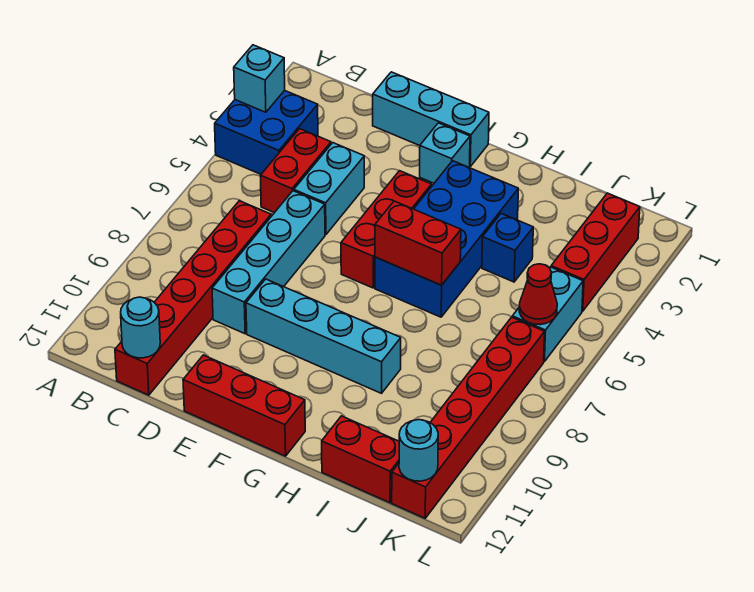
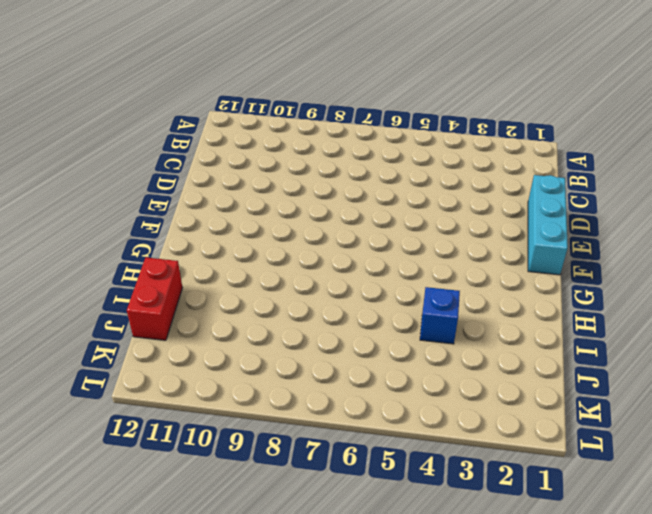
none -> blue 2x2 brick [215,90,318,174]
none -> red 1x2 brick [260,129,331,213]
none -> red 1x6 brick [115,201,271,395]

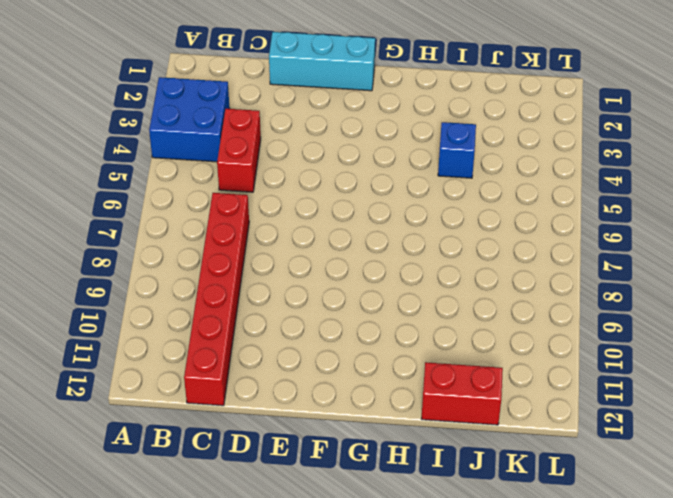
none -> cyan 1x2 brick [294,143,364,235]
none -> cyan 1x4 brick [212,191,325,334]
none -> cyan 1x4 brick [246,279,401,393]

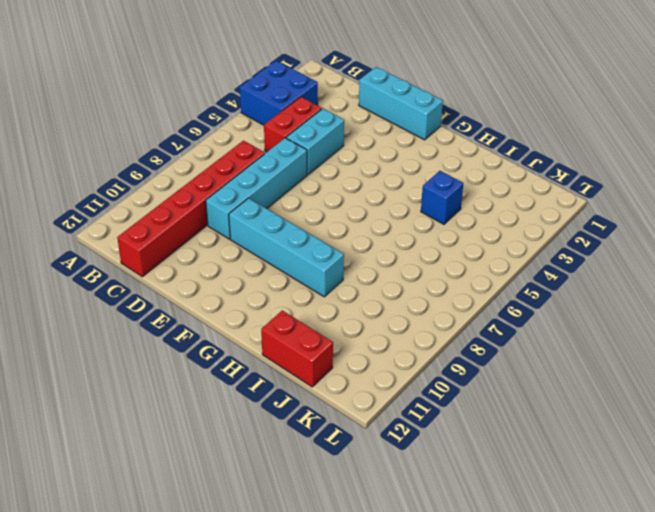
none -> red 1x3 brick [183,355,305,456]
none -> cyan 1x1 brick [420,123,470,183]
none -> red 1x3 brick [341,171,431,288]

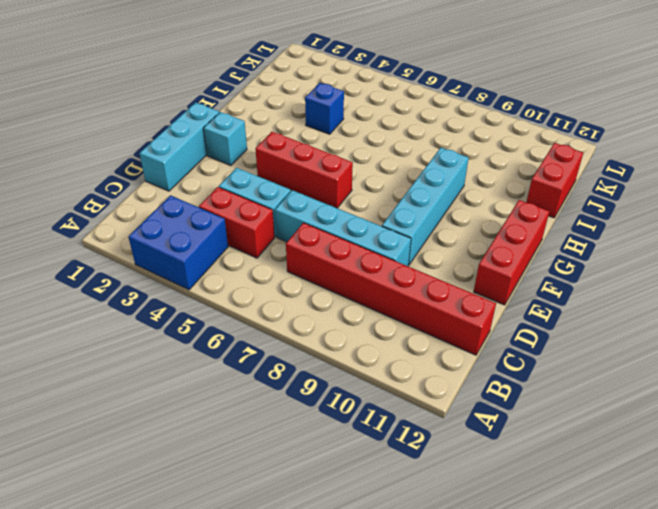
none -> blue 2x4 brick [375,161,518,317]
none -> red 1x3 brick [551,193,640,311]
none -> cyan 1x2 brick [512,267,583,361]

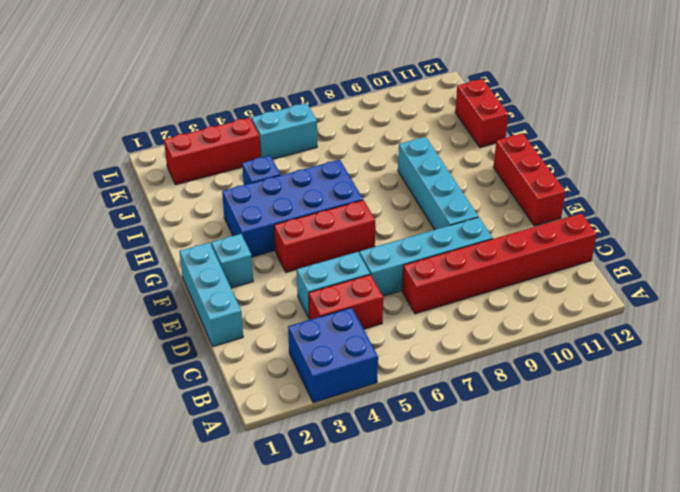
none -> red 1x6 brick [392,317,545,518]
none -> cyan 1x1 brick [234,45,285,112]
none -> cyan 1x1 round brick [121,297,160,358]

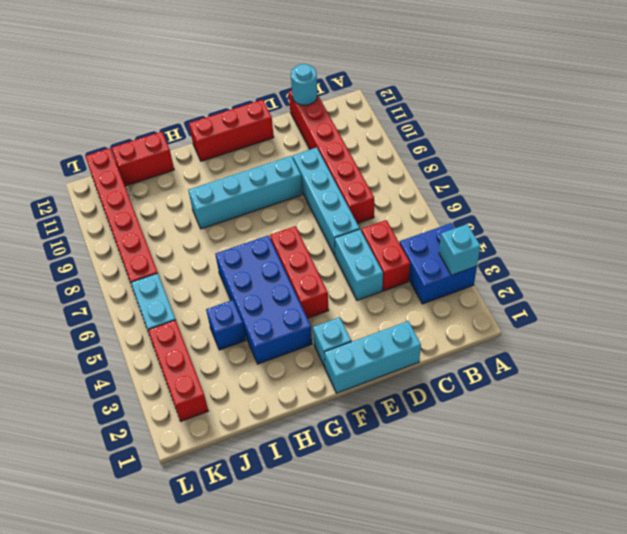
none -> red 1x2 brick [375,201,461,285]
none -> red 1x1 cone [519,264,557,325]
none -> cyan 1x1 round brick [399,420,438,481]

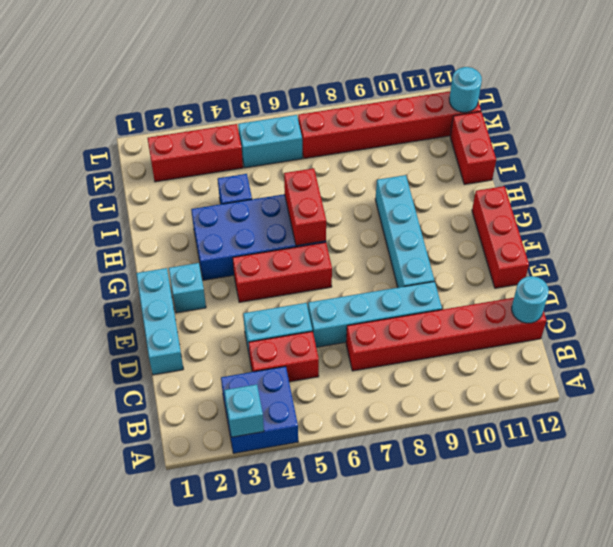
none -> red 1x1 cone [519,264,557,325]

